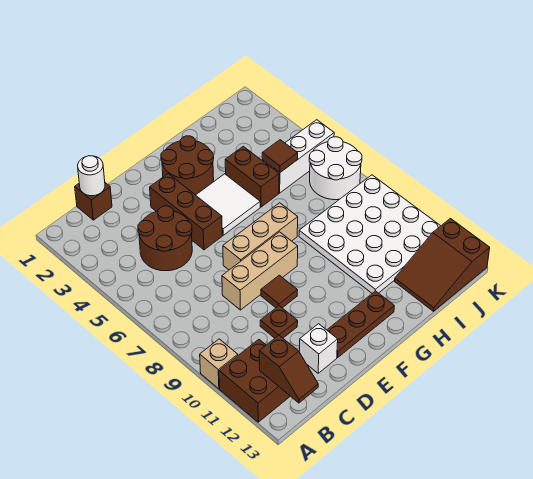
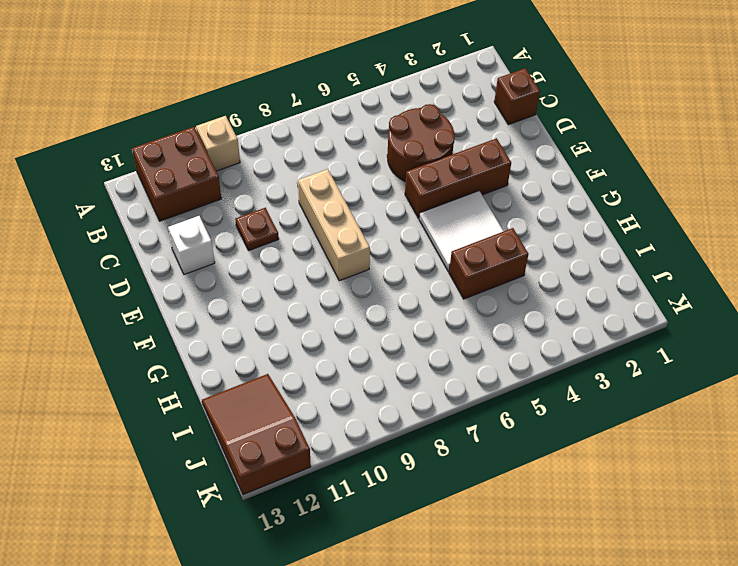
none -> tan 1x3 brick [223,203,298,270]
none -> brown 1x1 tile [261,275,298,308]
none -> brown 1x3 plate [327,291,394,357]

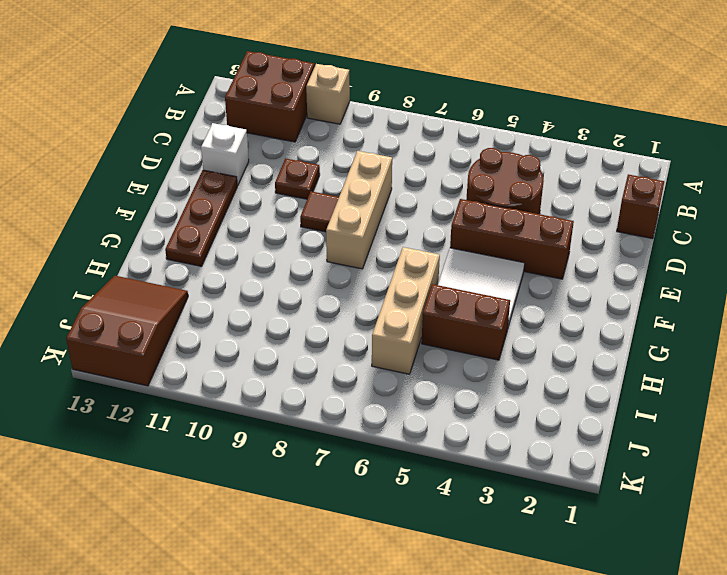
tan 1x3 brick [372,247,440,374] -> tan 1x3 brick moved to [223,203,298,270]
none -> brown 2x2 round brick [161,136,214,195]
none -> white 4x4 plate [299,175,440,293]
none -> white 1x3 brick [262,120,334,193]

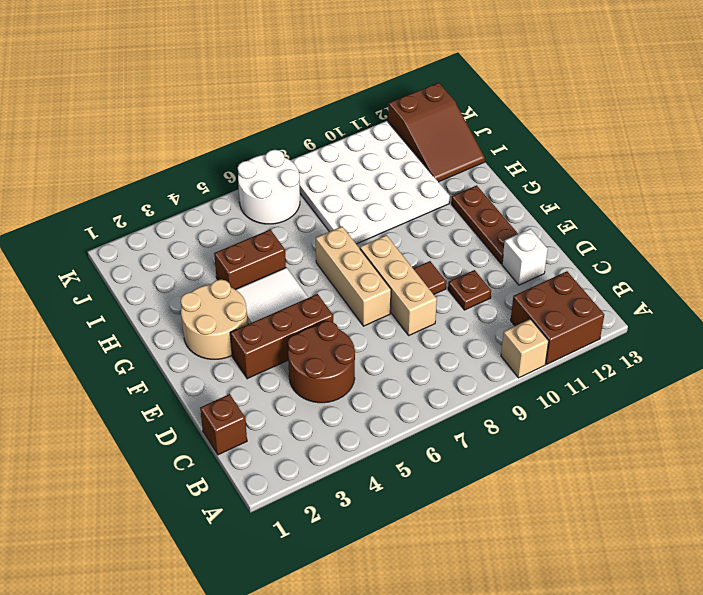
tan 2x2 round brick [181,280,248,359] -> brown 2x2 round brick [161,136,214,195]
none -> white 1x3 brick [262,120,334,193]
none -> brown 1x2 slope [259,335,318,403]
none -> white 1x1 round brick [78,156,105,196]

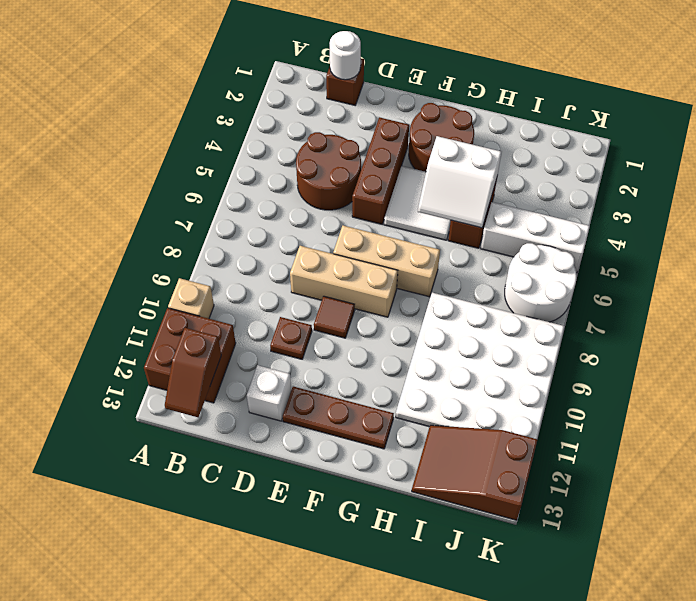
white 2x2 slope [418,136,501,228] -> none
none -> brown 1x1 tile [262,140,298,172]

